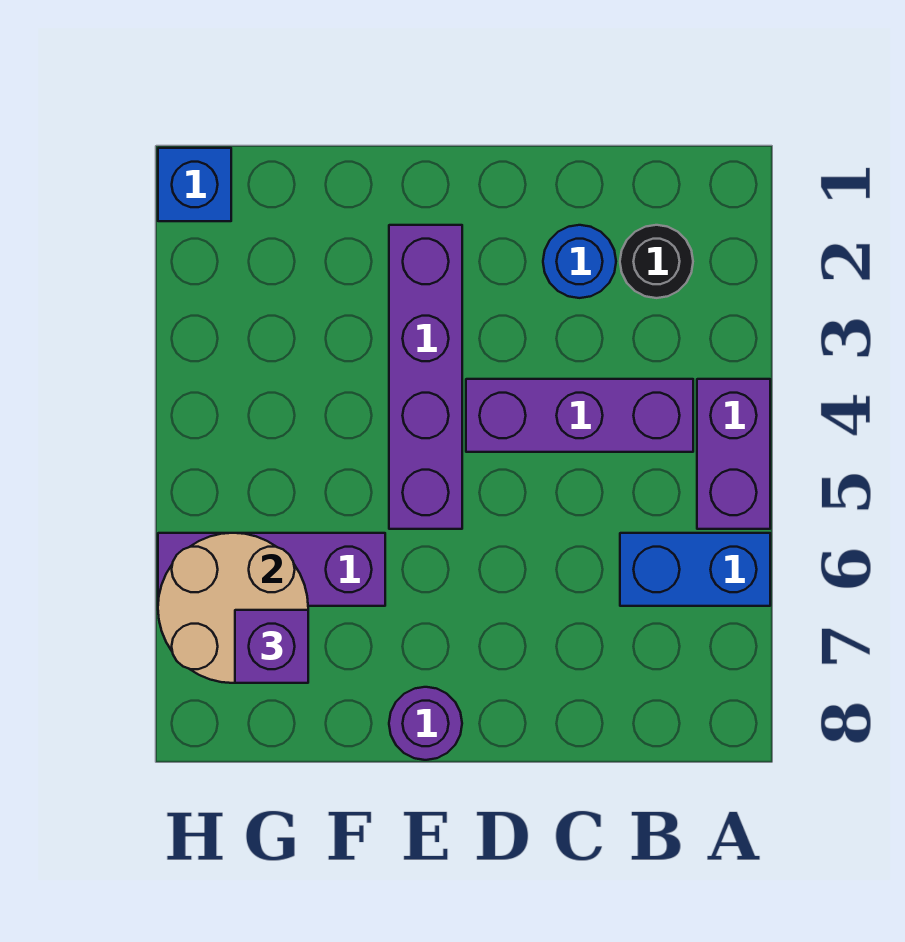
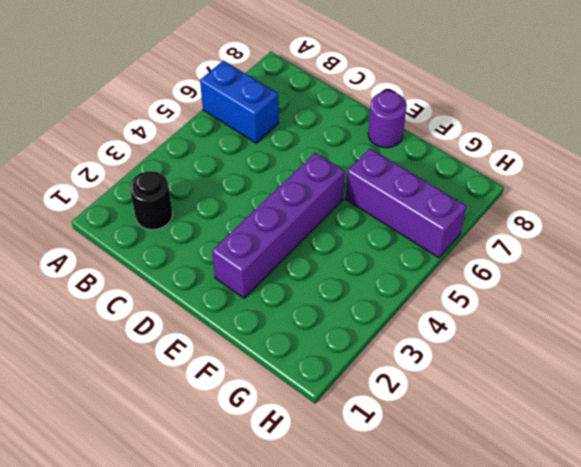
none -> purple 1x2 brick [697,379,770,529]
none -> purple 1x3 brick [466,379,693,452]

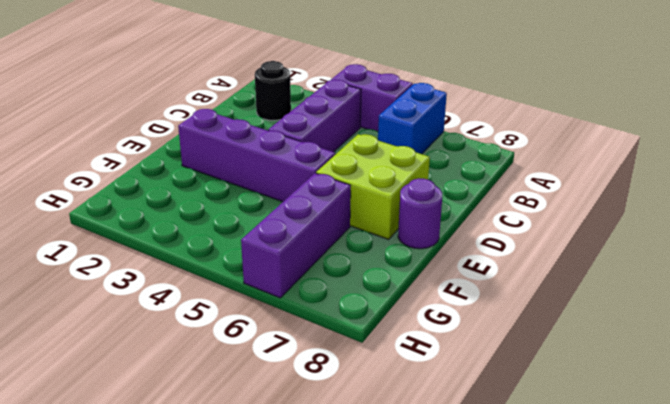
lime 2x2 brick [316,134,430,239] -> none
none -> blue 1x1 round brick [543,225,616,298]
none -> blue 1x1 brick [158,148,231,221]

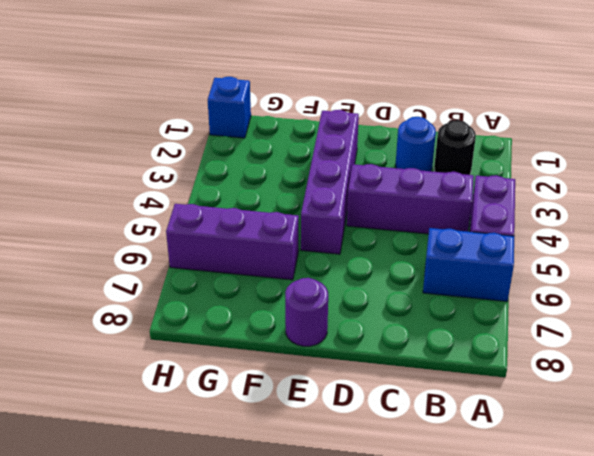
none -> tan 2x2 round brick [158,533,308,683]
none -> purple 1x1 brick [235,610,308,683]

